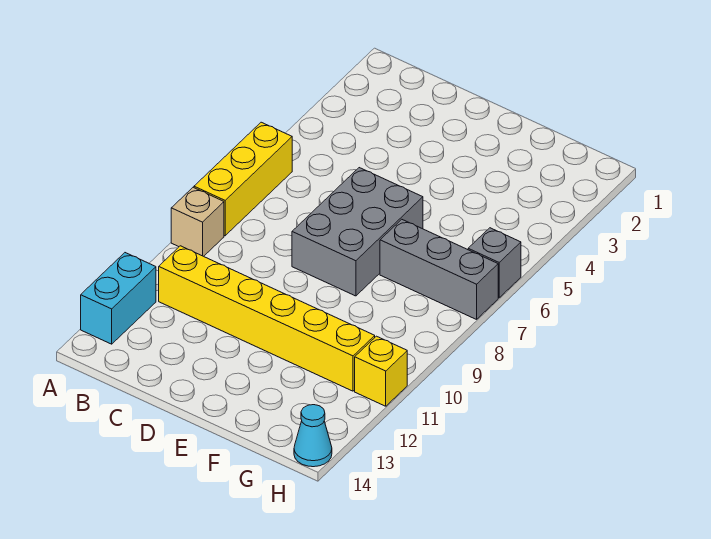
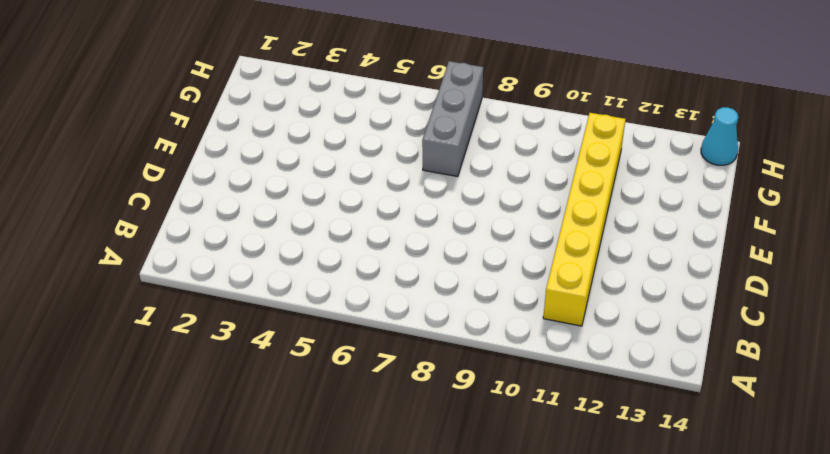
none -> yellow 1x3 brick [194,122,292,236]
none -> tan 1x1 brick [171,187,224,256]

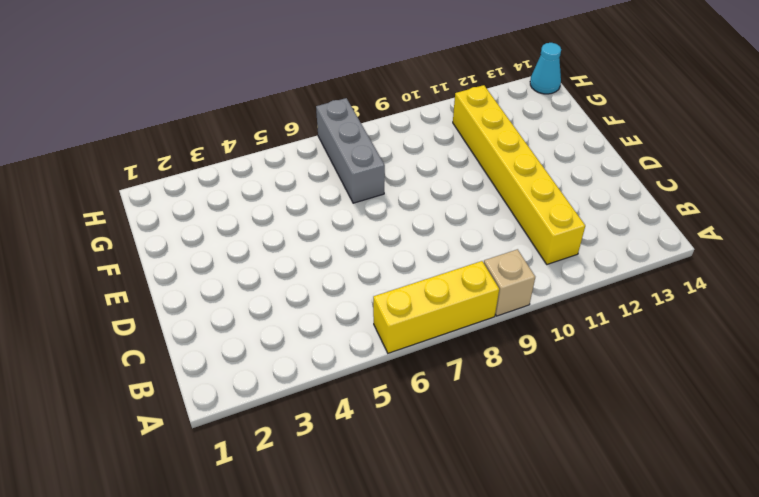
none -> cyan 1x2 brick [81,253,156,344]
none -> grey 2x3 brick [292,168,423,296]

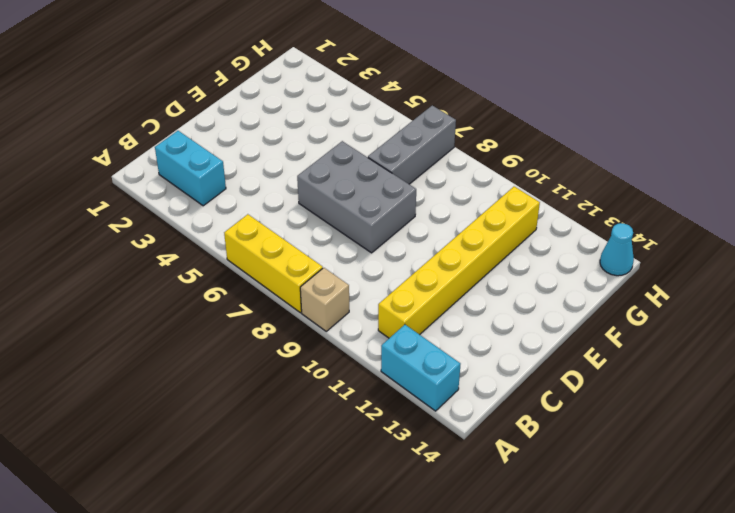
cyan 1x2 brick [155,131,226,206] -> none
none -> grey 1x1 brick [468,228,521,298]
none -> yellow 1x1 brick [355,336,407,406]

